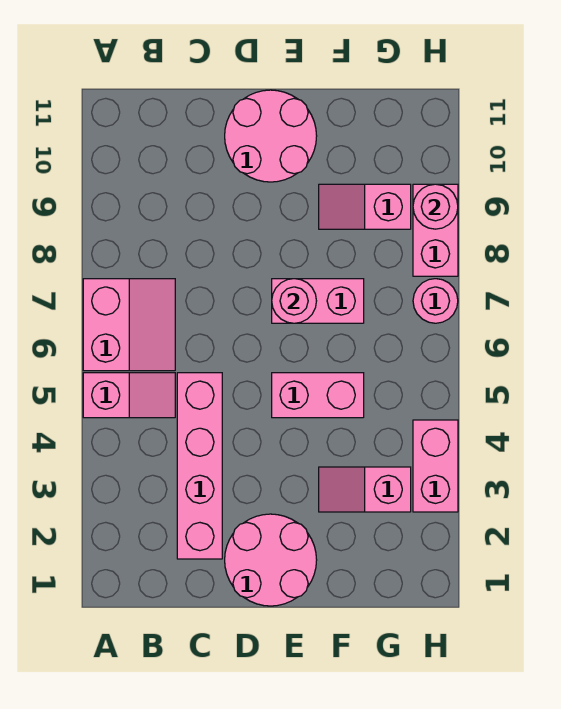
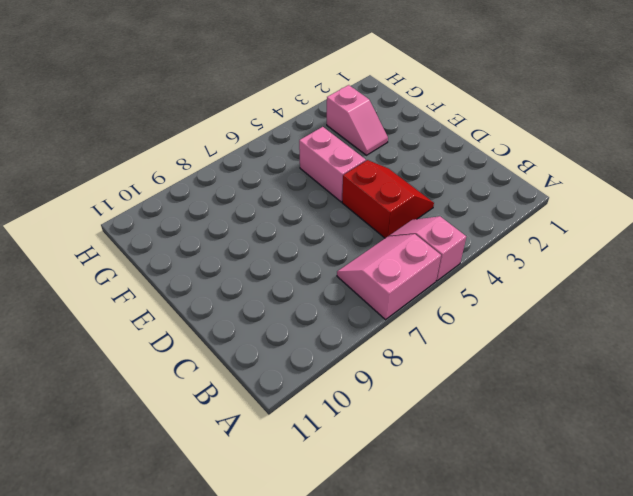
red 2x2 slope [342,160,434,238] -> pink 1x4 brick [177,373,222,559]
none -> pink 2x2 round brick [225,514,317,606]
none -> pink 2x2 round brick [225,90,317,182]
none -> pink 1x2 brick [272,279,364,323]

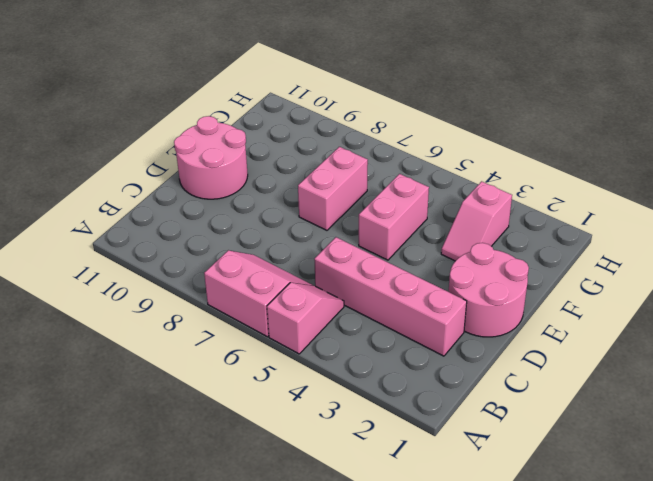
none -> pink 1x2 slope [319,184,411,229]
none -> pink 1x2 brick [413,420,458,512]
none -> pink 1x1 round brick [413,279,458,323]

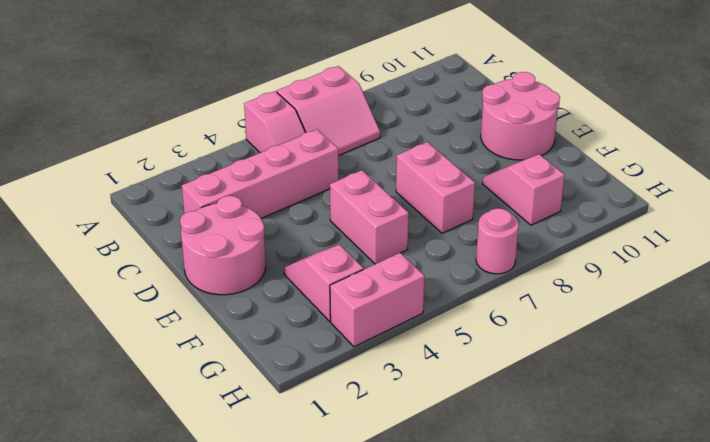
none -> pink 1x2 brick [413,184,458,276]
none -> pink 1x1 round brick [272,279,316,323]
none -> pink 1x1 round brick [413,184,458,229]

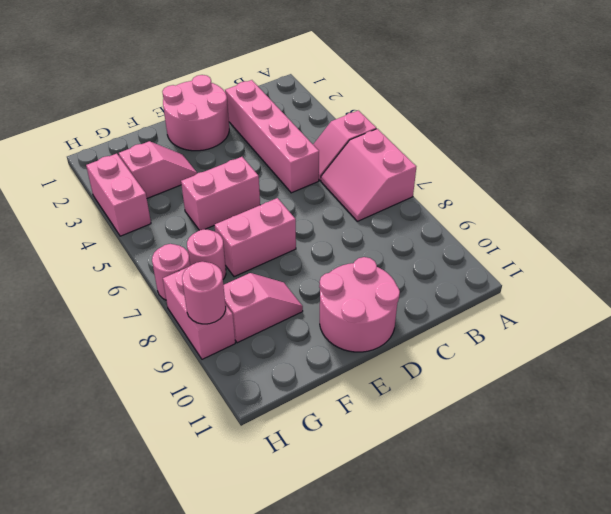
pink 1x1 round brick [187,229,226,279] -> pink 1x1 round brick moved to [272,279,316,323]

